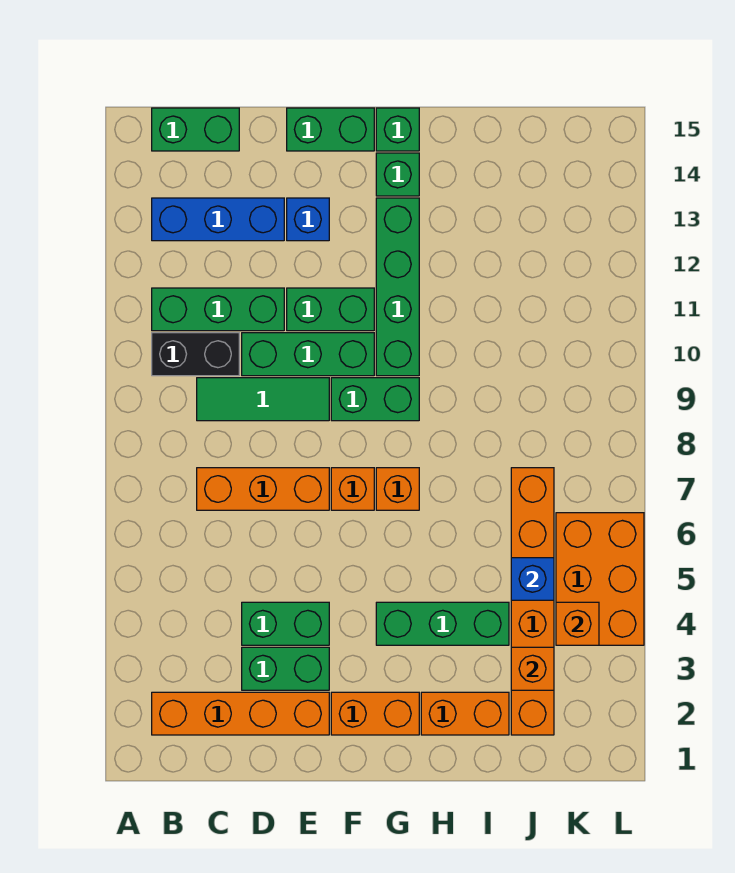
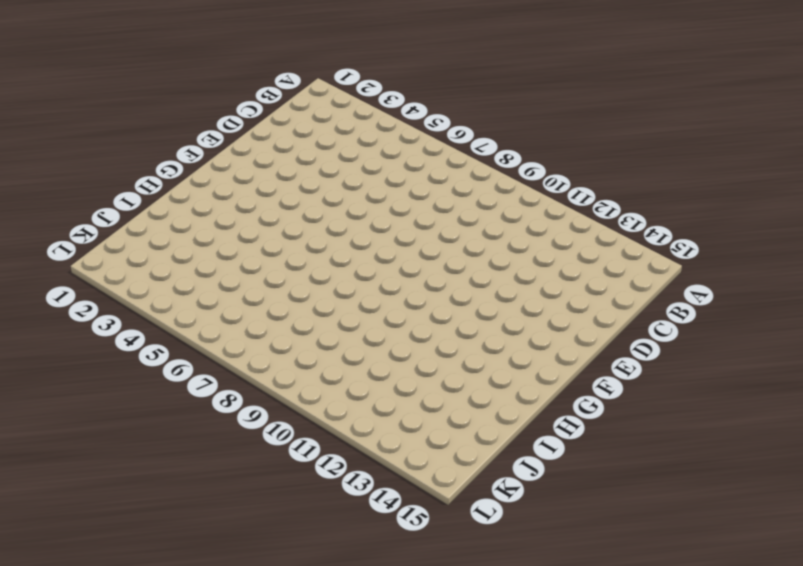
none -> orange 1x4 brick [152,692,329,735]
none -> black 1x2 brick [152,333,239,376]
none -> green 1x3 brick [152,288,284,331]

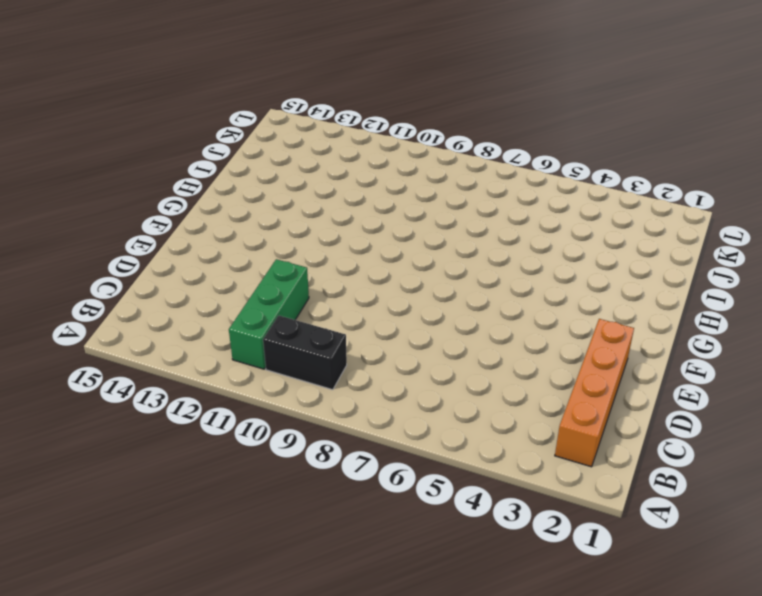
black 1x2 brick [263,315,347,390] -> black 1x2 brick turned to [152,333,239,376]
none -> blue 1x3 brick [152,198,284,241]
none -> green 1x2 brick [152,108,239,151]
none -> orange 1x3 brick [197,468,329,510]

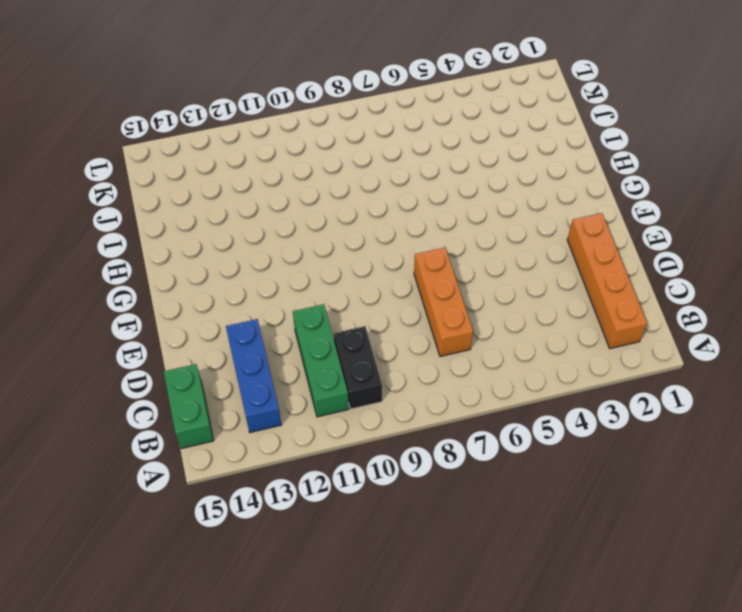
none -> green 1x3 tile [197,378,329,421]
none -> green 1x2 brick [242,647,329,690]
none -> green 1x2 brick [242,602,329,645]

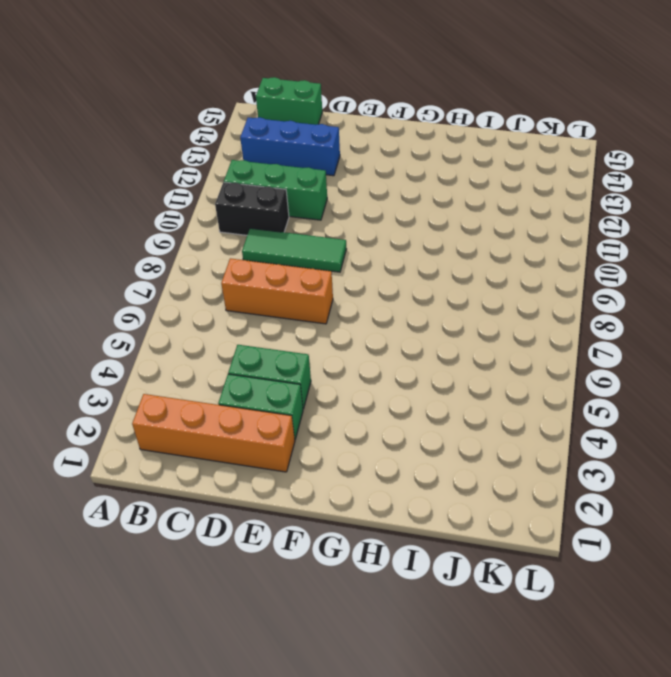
none -> green 1x3 brick [242,333,374,376]
none -> green 1x2 brick [287,288,374,331]
none -> blue 1x1 brick [287,198,329,241]

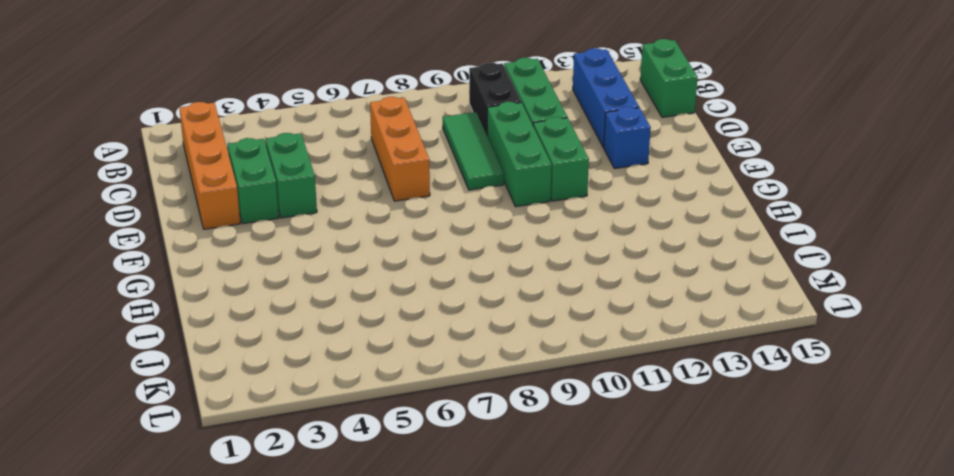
none -> green 1x2 brick [287,108,374,151]
none -> orange 1x2 brick [331,692,419,735]
none -> orange 1x1 brick [331,468,374,510]

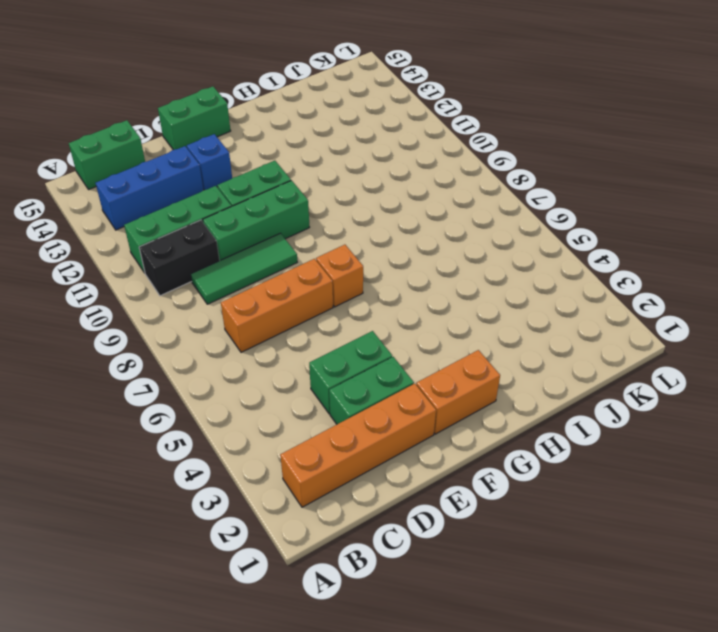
none -> green 1x2 brick [331,378,419,421]
none -> green 1x3 brick [376,602,509,645]
none -> orange 1x1 brick [376,468,419,510]

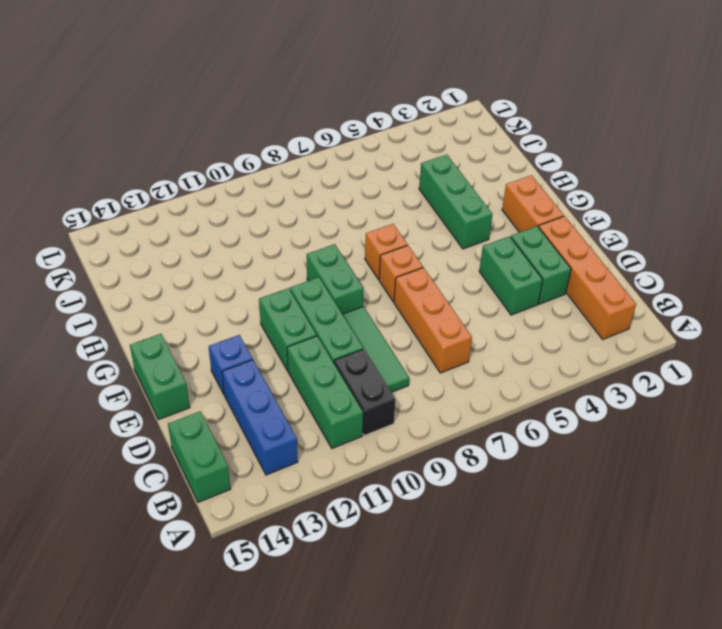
none -> green 1x4 brick [376,198,419,376]
none -> green 1x1 brick [376,153,419,196]
none -> green 1x1 brick [376,108,419,151]

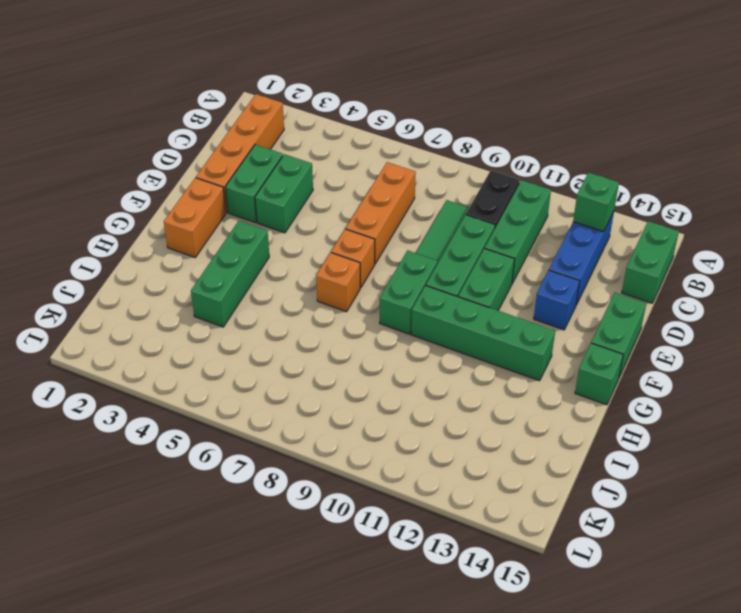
green 1x1 brick [573,173,619,232] -> green 1x1 brick moved to [376,153,419,196]
none -> orange 1x2 brick [421,692,509,735]
none -> orange 1x6 brick [511,468,554,735]
none -> orange 2x3 brick [556,513,644,645]

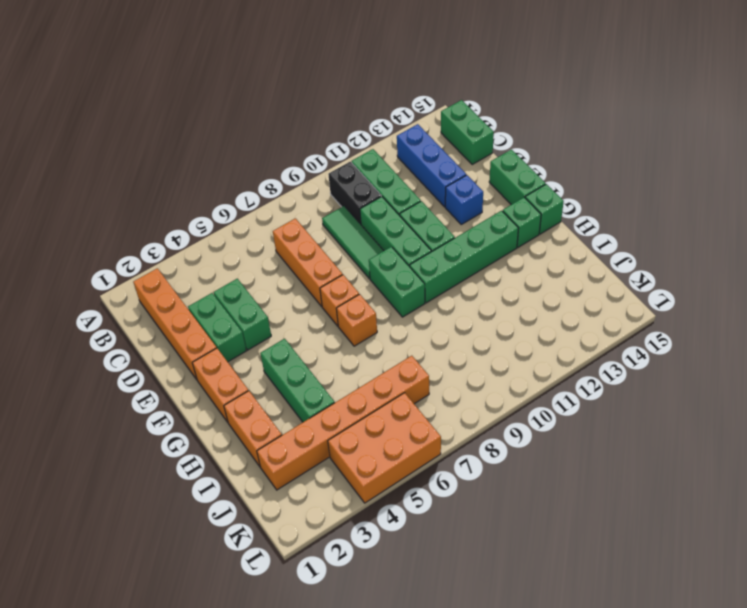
none -> orange 1x1 brick [511,647,554,690]
none -> blue 1x1 brick [511,558,554,600]
none -> orange 1x1 brick [556,602,599,645]

